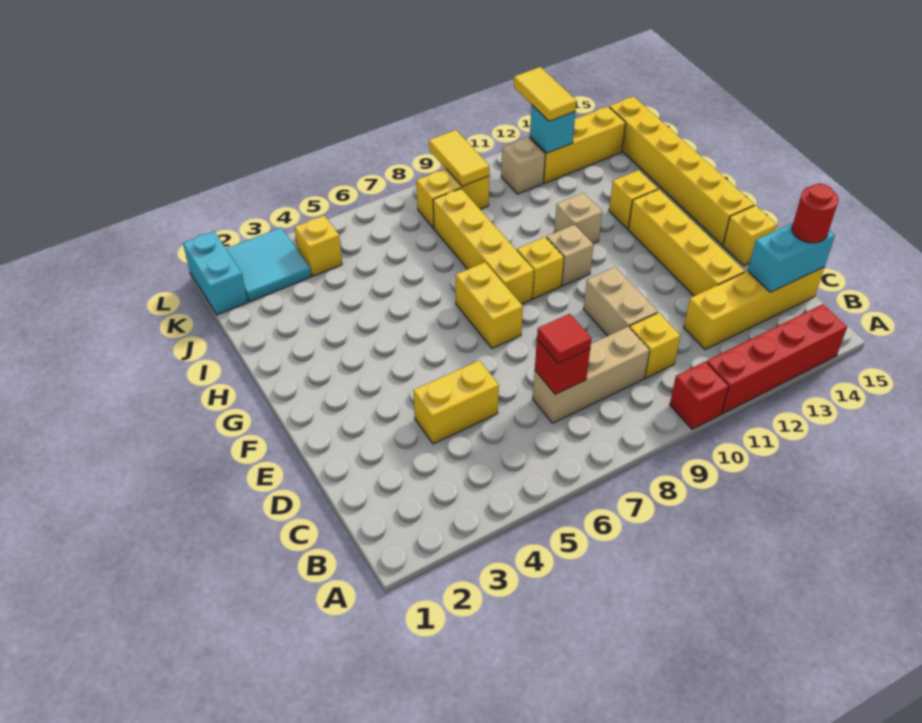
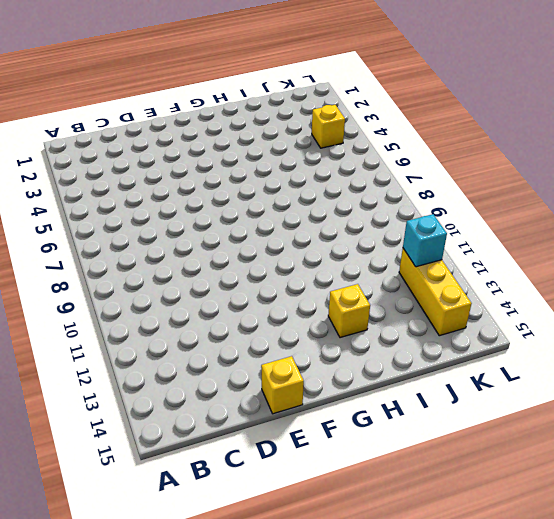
none -> red 1x1 brick [670,361,729,429]
none -> red 1x4 brick [706,304,847,414]
none -> tan 1x3 brick [533,327,650,423]

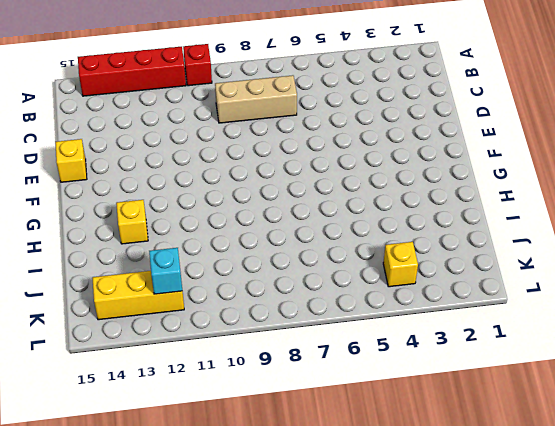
none -> yellow 1x1 brick [629,313,680,378]
none -> yellow 1x4 brick [684,267,824,350]
none -> yellow 1x2 brick [413,360,499,444]

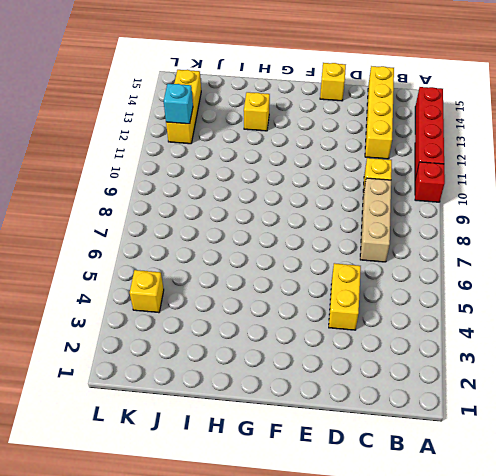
none -> tan 1x2 brick [583,267,657,336]
none -> yellow 1x4 brick [628,189,745,296]
none -> yellow 1x2 brick [456,262,523,348]

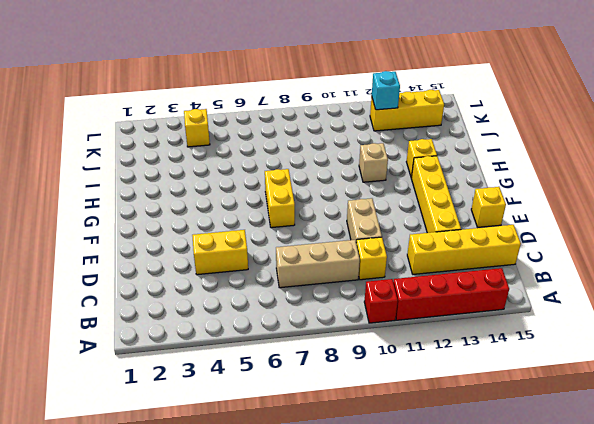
none -> yellow 1x6 brick [609,97,754,245]
none -> yellow 1x4 brick [433,189,534,304]
none -> yellow 1x1 brick [517,237,564,299]

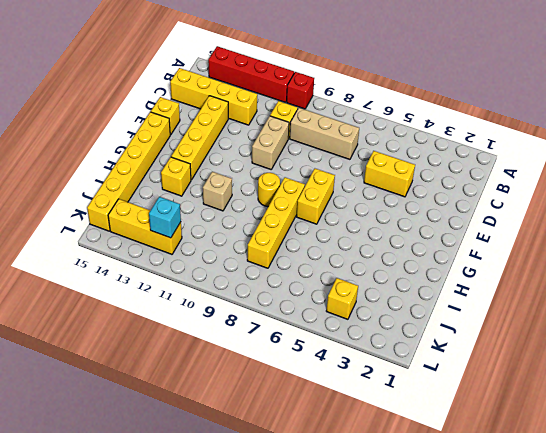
yellow 1x1 round brick [258,173,280,207] -> yellow 1x1 brick [517,237,564,299]
none -> tan 1x1 brick [547,225,593,286]
none -> cyan 1x2 brick [183,231,248,315]
none -> cyan 2x2 tile [226,228,311,302]

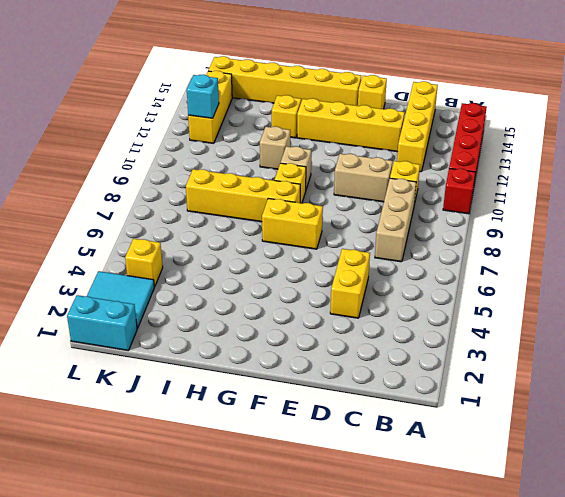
none -> yellow 1x2 brick [417,169,489,228]
none -> tan 1x1 brick [501,137,545,194]
none -> red 1x1 brick [535,339,590,394]

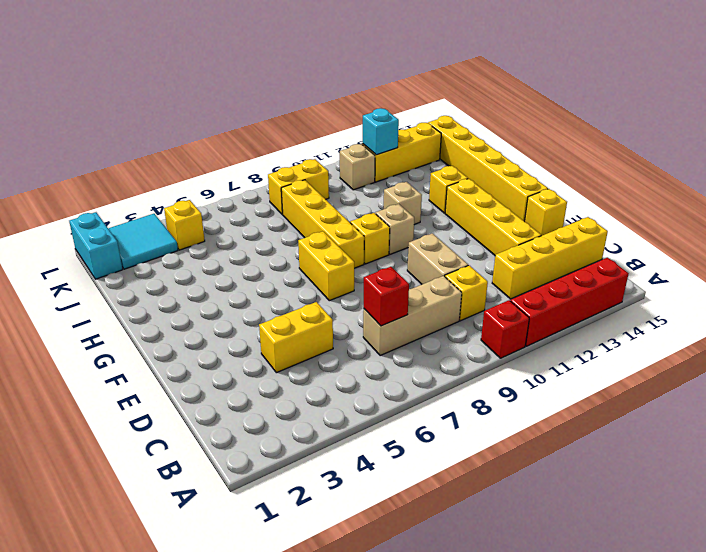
none -> cyan 1x2 brick [748,223,835,292]
none -> yellow 1x2 tile [429,130,489,186]
none -> red 1x1 tile [537,314,592,363]

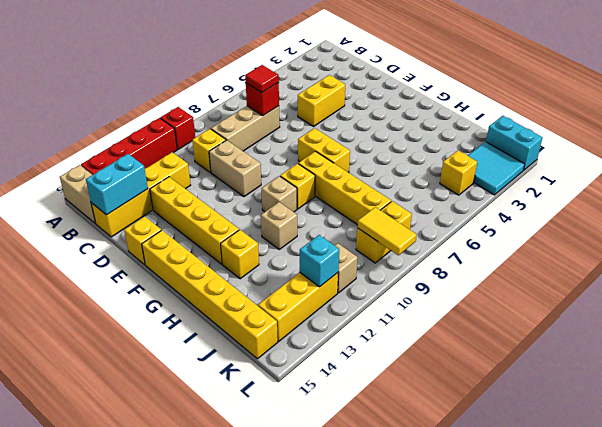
tan 1x2 brick [60,165,96,224] -> none
none -> red 1x1 round brick [792,184,838,243]
none -> yellow 1x2 tile [514,67,576,121]

